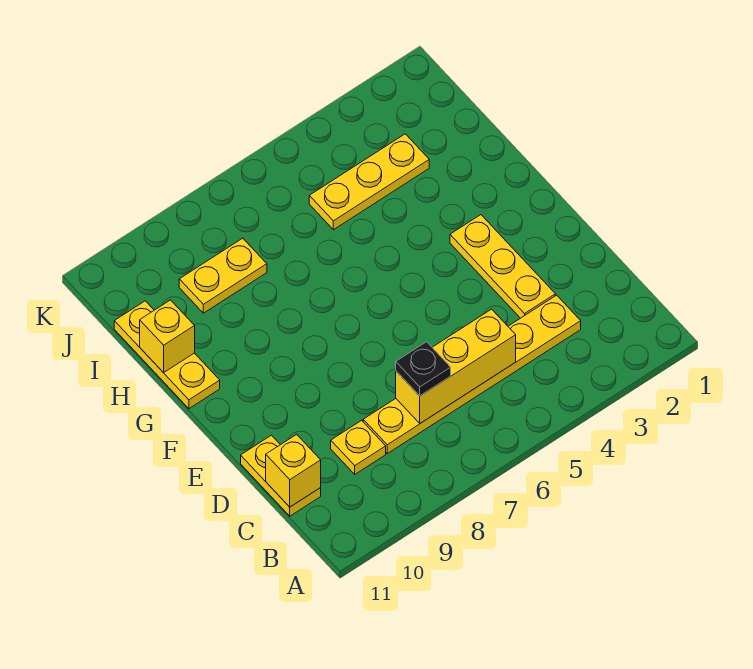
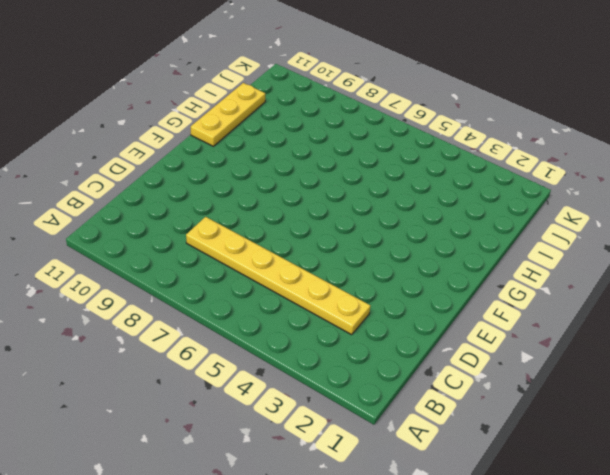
none -> yellow 1x1 plate [331,420,386,474]
none -> yellow 1x2 plate [241,435,321,516]

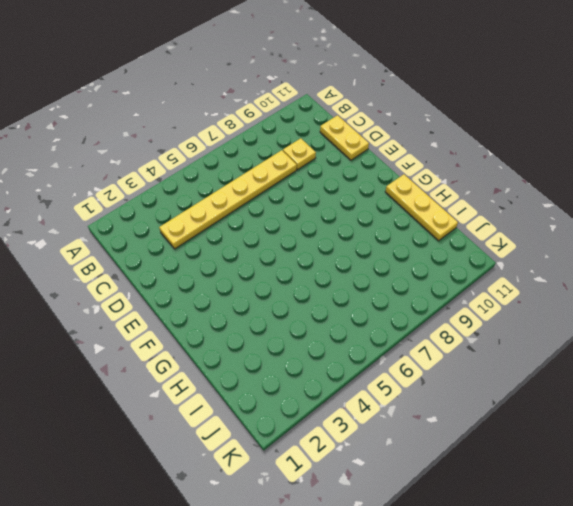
none -> yellow 1x3 plate [450,215,555,318]
none -> yellow 1x3 plate [309,134,429,230]

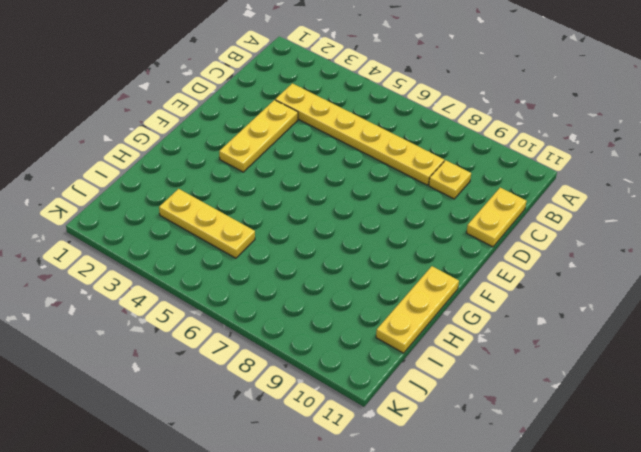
none -> yellow 1x2 plate [179,238,267,313]
none -> yellow 1x3 brick [396,309,516,423]

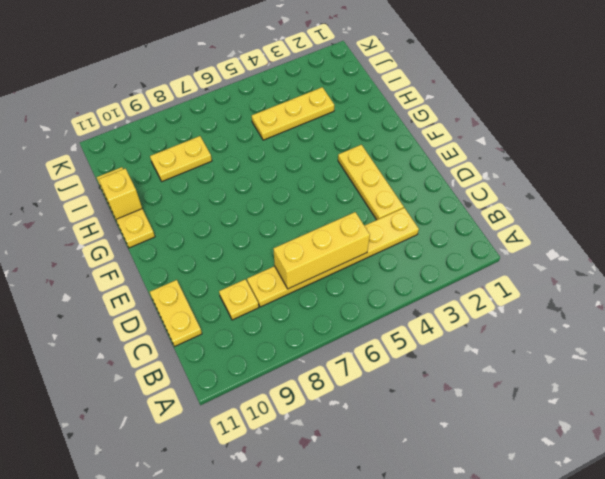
none -> yellow 1x1 brick [266,434,321,507]
none -> black 1x1 plate [396,342,451,396]

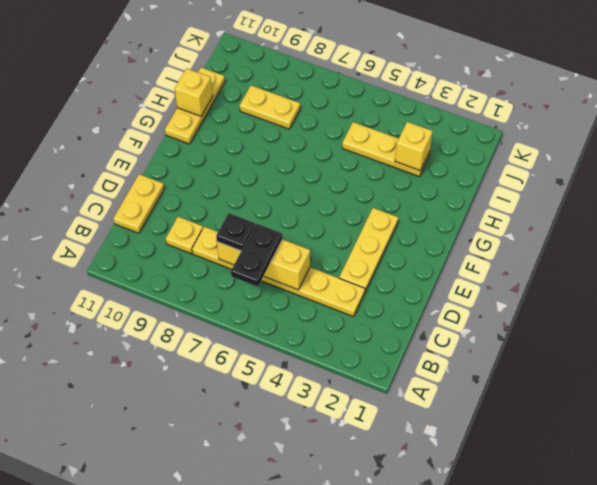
black 1x2 plate [231,223,282,287] -> none
yellow 1x1 brick [395,122,433,170] -> yellow 1x1 brick moved to [266,434,321,507]

